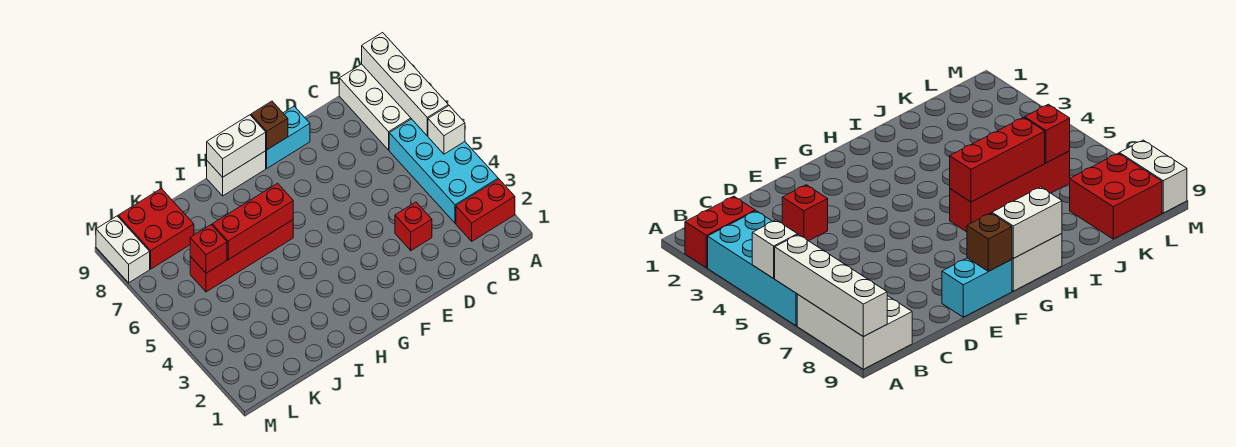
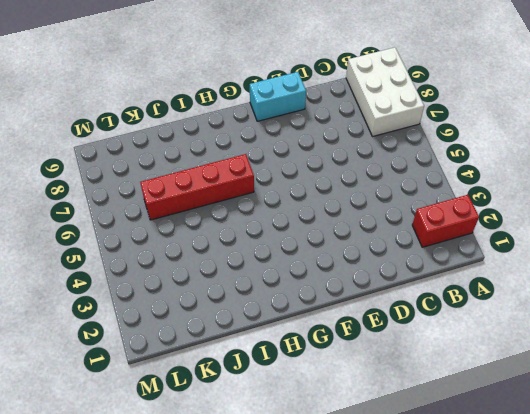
none -> cyan 2x4 brick [389,119,498,223]
none -> red 1x1 brick [395,202,432,251]
none -> white 1x2 brick [207,151,266,196]

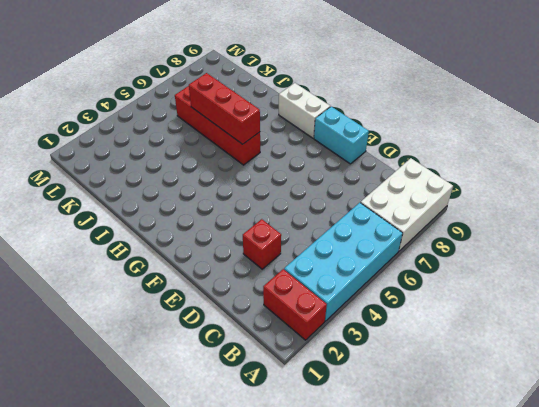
none -> red 2x2 brick [118,188,194,269]
none -> white 1x2 brick [96,216,150,283]
none -> white 1x1 brick [428,106,465,154]

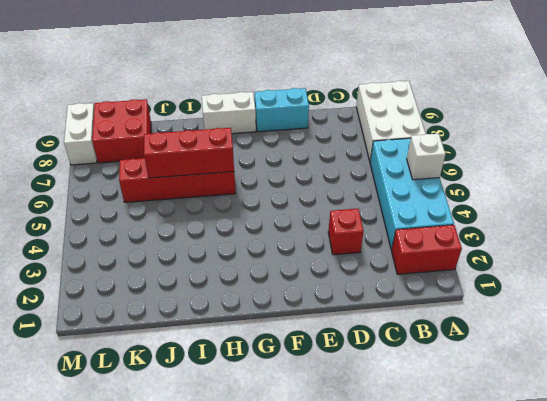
none -> white 1x4 brick [362,33,448,136]
none -> brown 1x1 brick [251,101,288,150]
none -> white 1x2 brick [207,115,266,177]

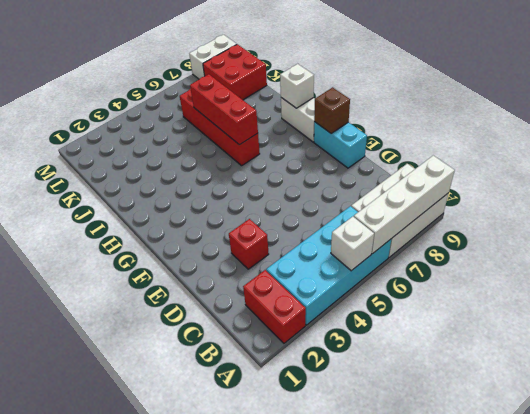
white 1x1 brick [280,64,314,108] -> white 1x2 brick [207,115,266,177]
none -> red 1x1 brick [190,225,227,273]

